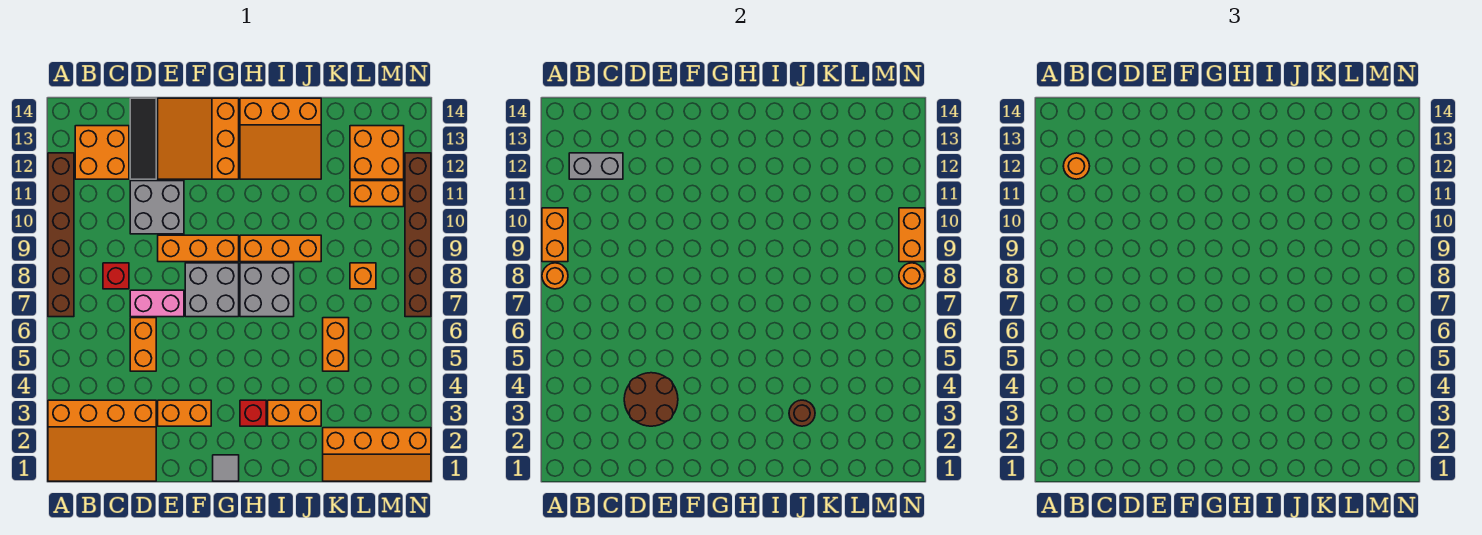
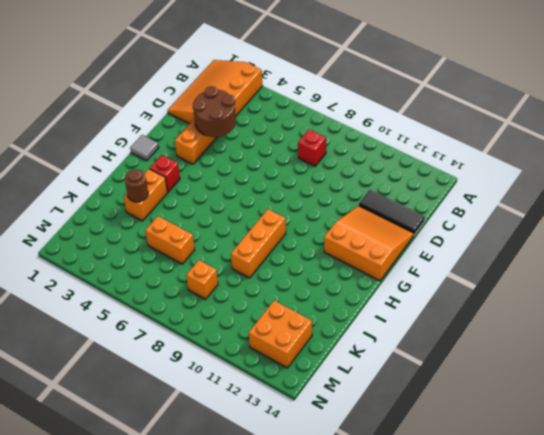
none -> brown 1x6 brick [48,153,74,317]
none -> orange 2x2 brick [75,126,129,179]
none -> orange 1x2 brick [130,318,156,371]
none -> pink 1x2 brick [130,290,184,317]

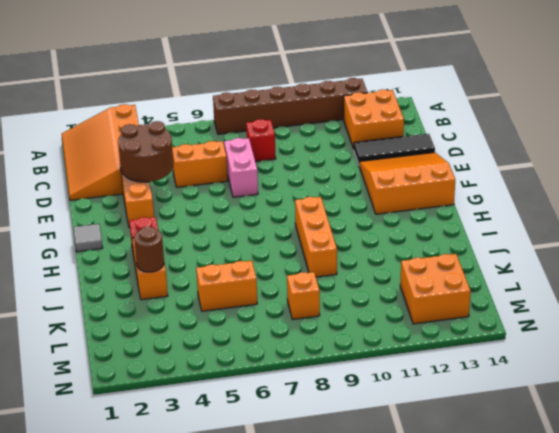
none -> grey 2x2 brick [130,181,184,234]
none -> orange 1x3 brick [158,235,239,262]
none -> grey 2x2 brick [185,263,239,317]
none -> grey 2x2 brick [240,263,294,317]

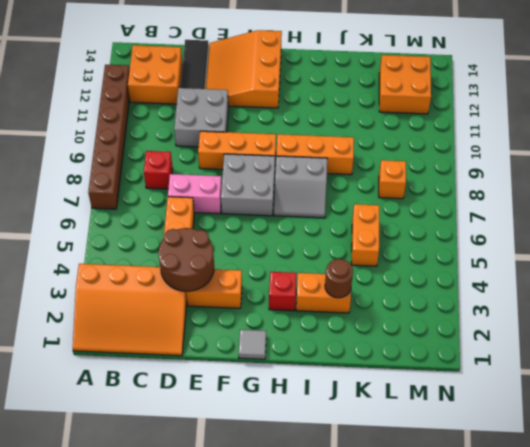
grey 2x2 slope [274,156,327,218] -> grey 2x2 brick [240,263,294,317]
none -> orange 3x3 slope [240,98,321,179]
none -> orange 2x4 slope [323,428,431,481]
none -> orange 1x2 brick [350,181,404,207]
none -> brown 1x6 brick [405,153,431,317]

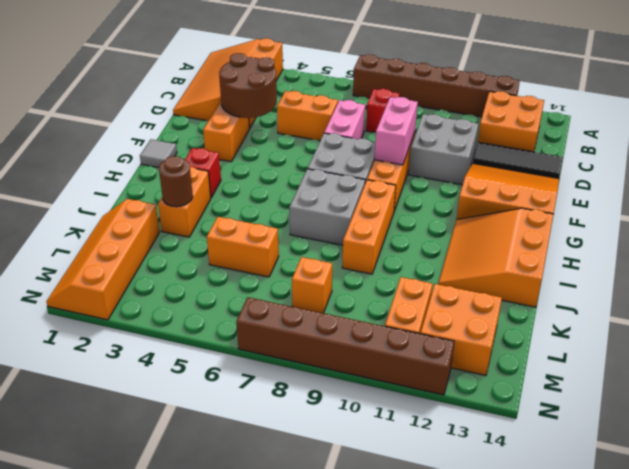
pink 1x2 brick [375,97,418,165] -> none
none -> orange 1x1 round brick [542,263,568,289]
none -> orange 1x2 brick [542,208,568,262]
none -> grey 1x2 brick [569,153,623,179]
none -> orange 1x1 round brick [899,263,925,289]

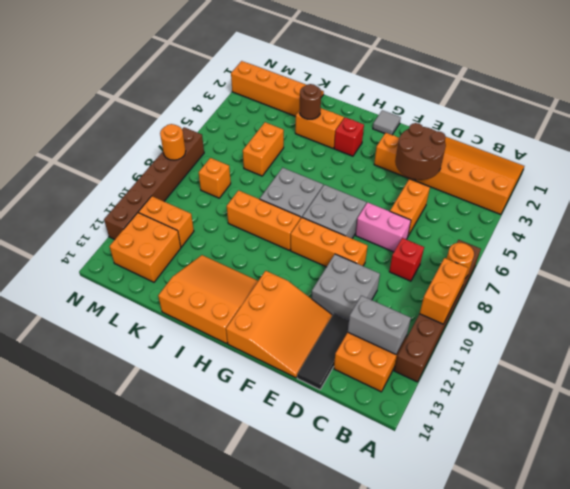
none -> orange 1x2 brick [899,208,925,262]
none -> orange 1x1 round brick [1063,153,1090,179]

